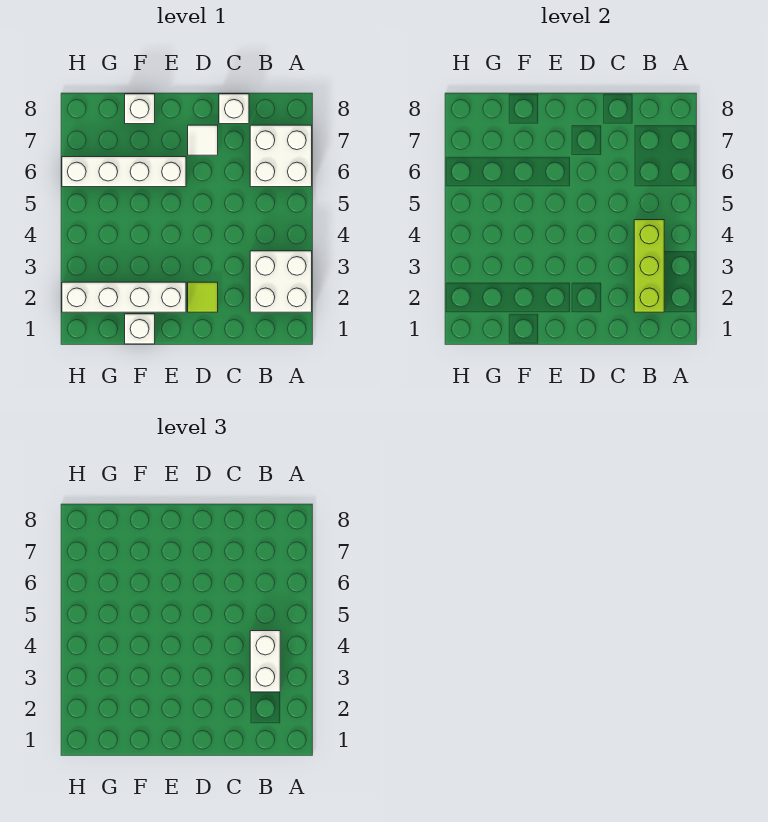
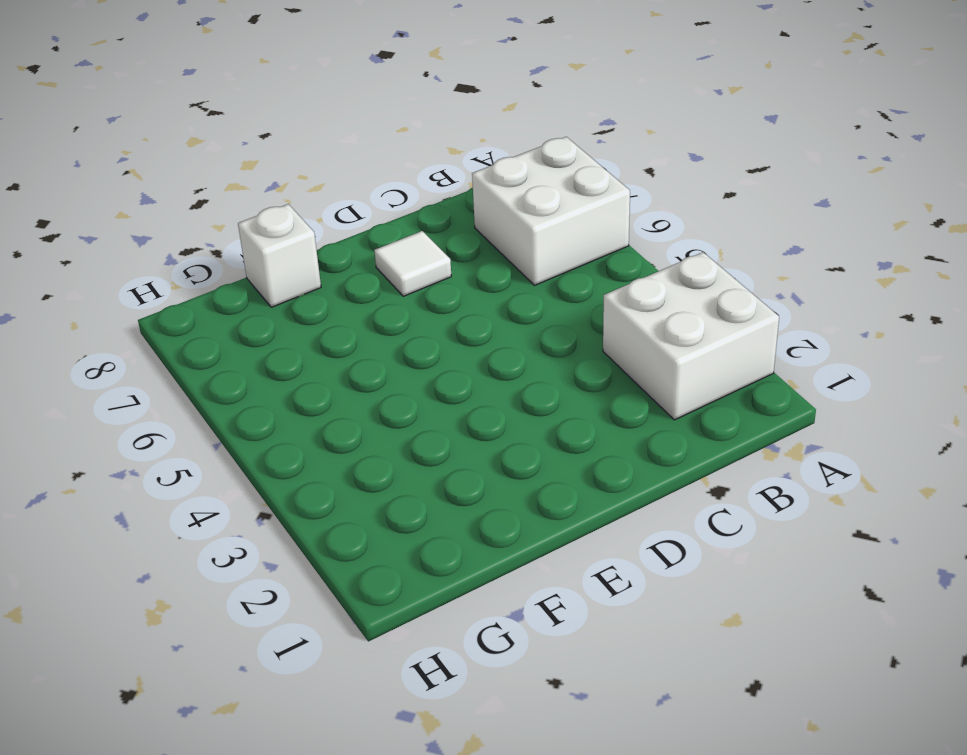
none -> white 1x1 brick [219,94,249,124]
none -> lime 1x1 tile [188,282,218,312]

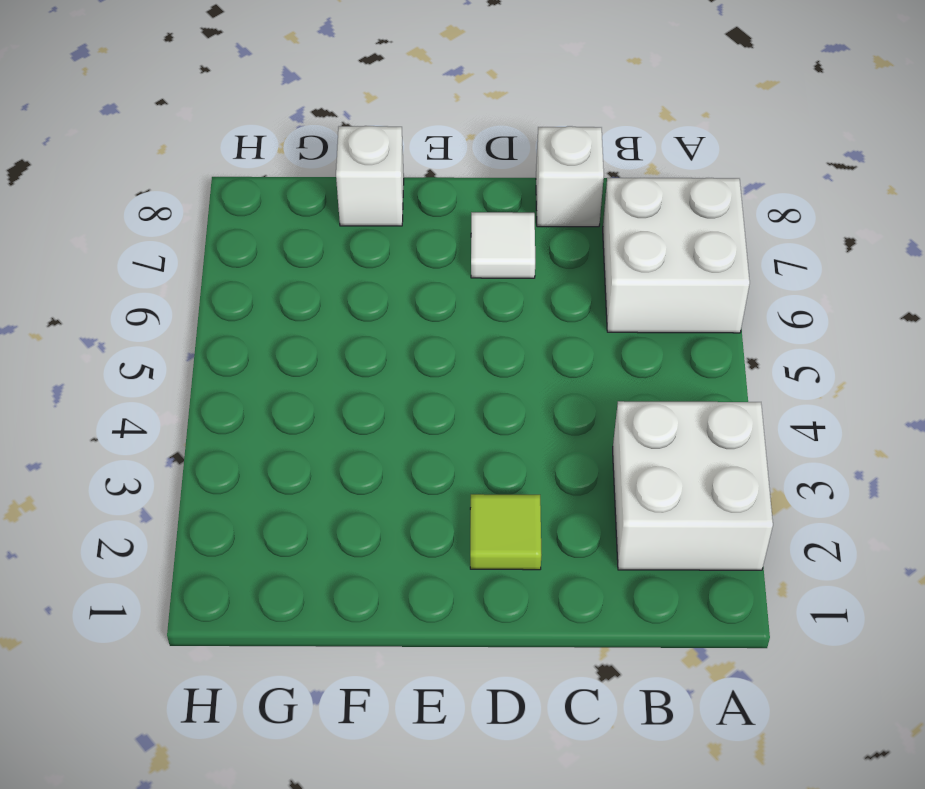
none -> white 1x4 brick [62,282,186,312]
none -> white 1x4 brick [62,157,186,187]

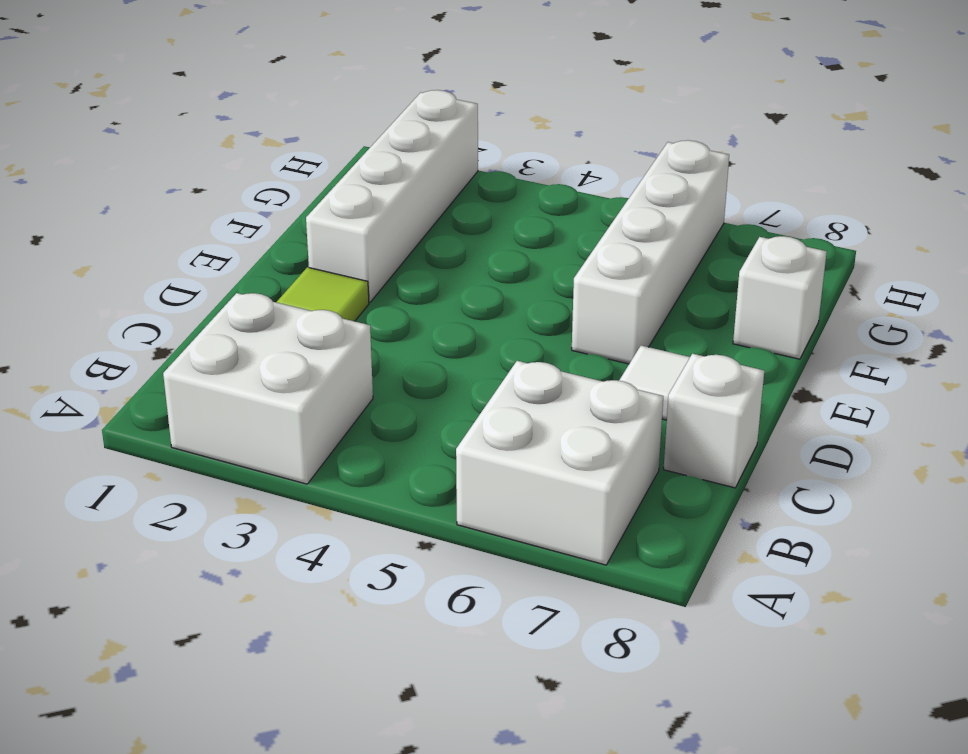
none -> white 1x1 brick [125,314,155,344]
none -> lime 1x3 brick [634,220,664,312]

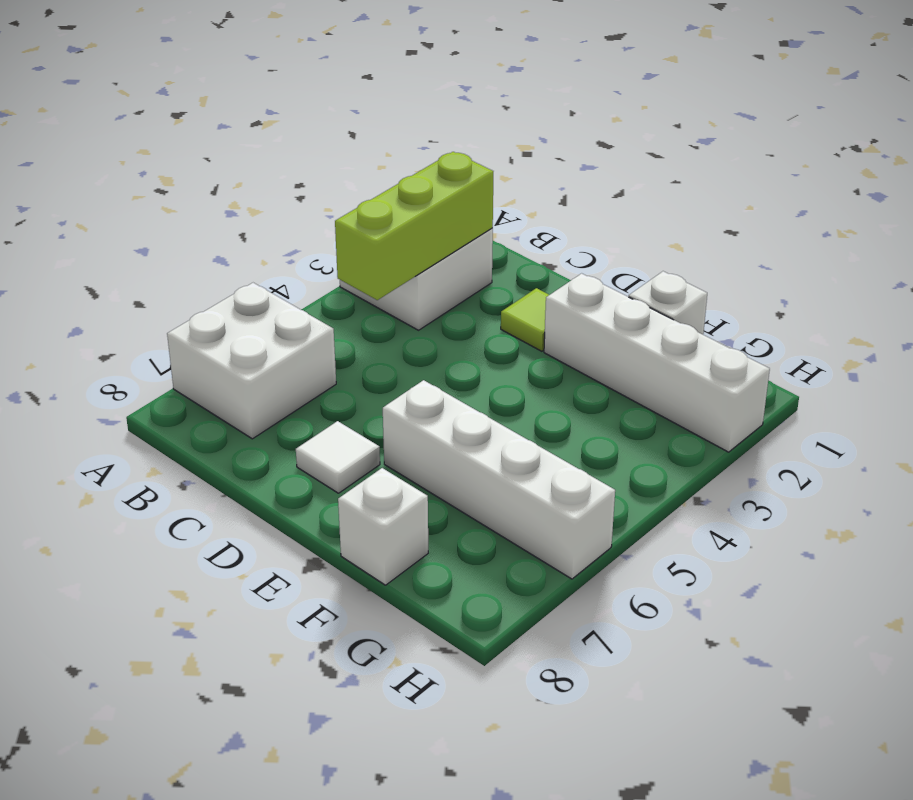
none -> white 1x1 brick [219,94,249,124]
none -> white 1x2 brick [250,631,280,692]

